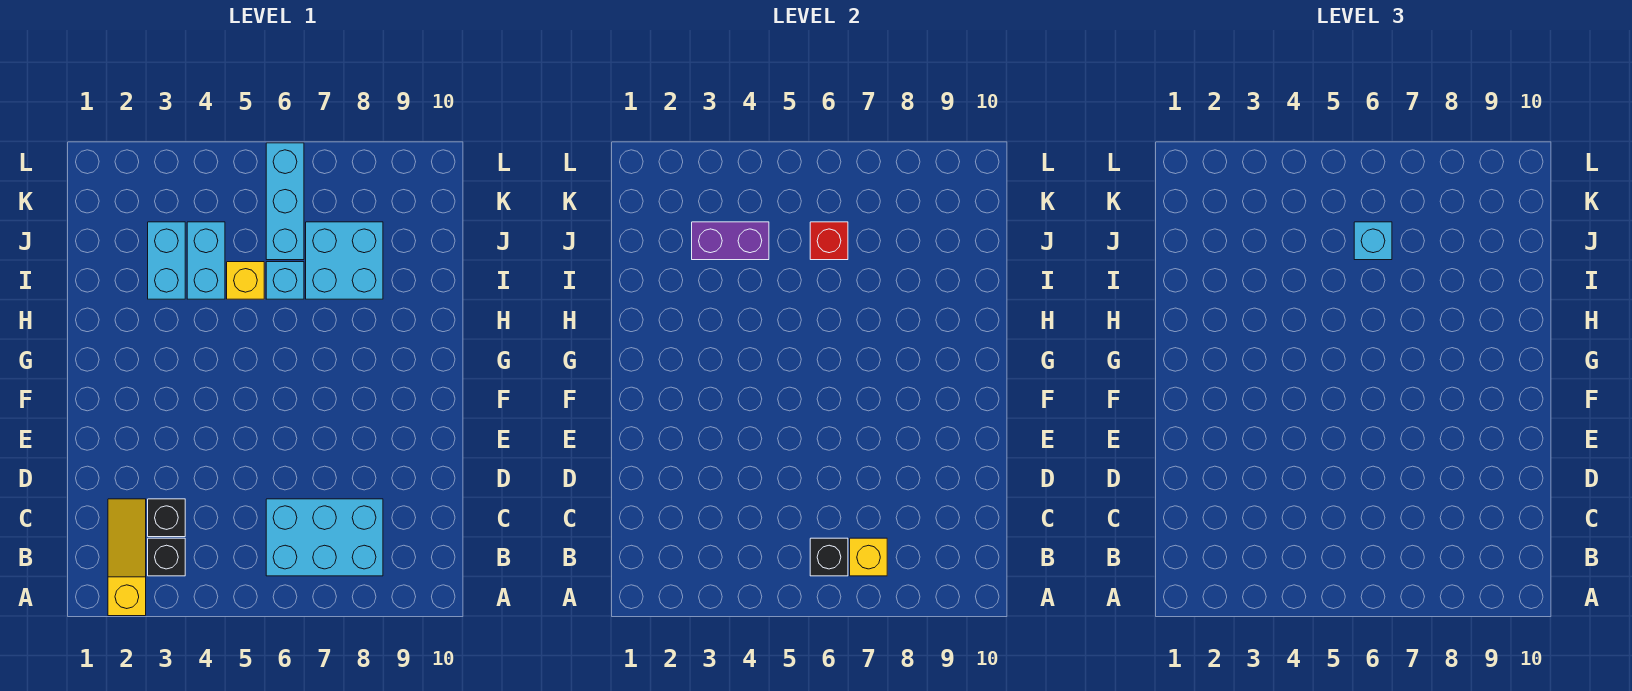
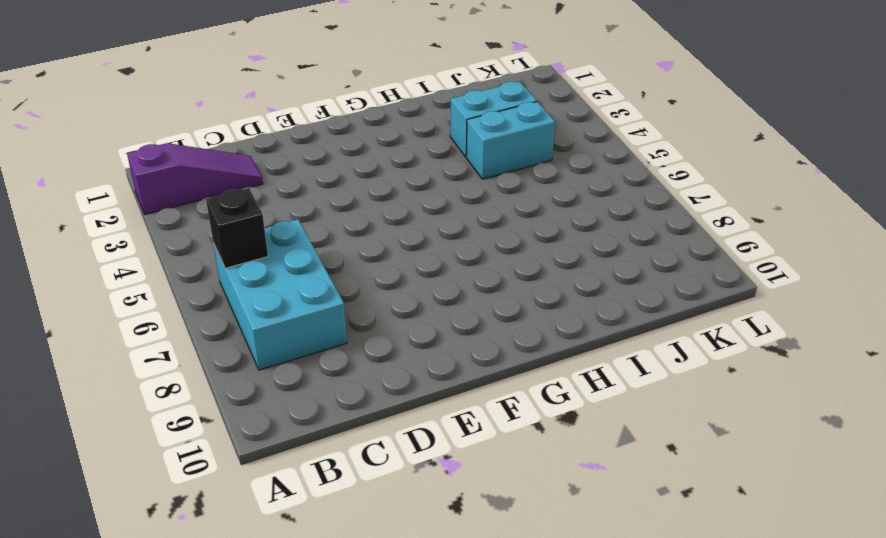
purple 1x3 slope [127,143,263,214] -> yellow 1x3 slope [108,499,146,616]
none -> black 1x1 brick [148,538,185,576]
none -> black 1x1 brick [148,499,185,537]
none -> yellow 1x1 brick [227,262,264,299]

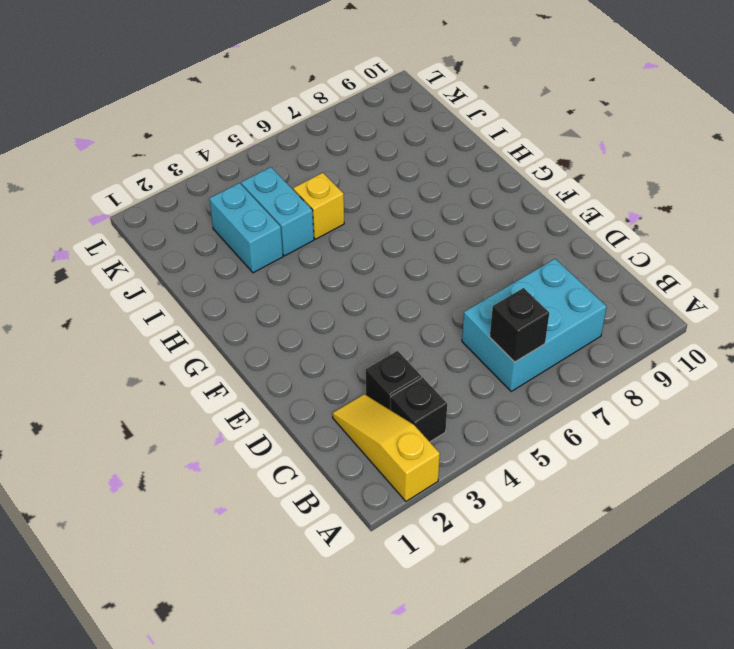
none -> cyan 1x1 brick [266,262,304,299]
none -> cyan 2x2 brick [306,222,383,299]
none -> cyan 1x3 brick [266,143,304,260]

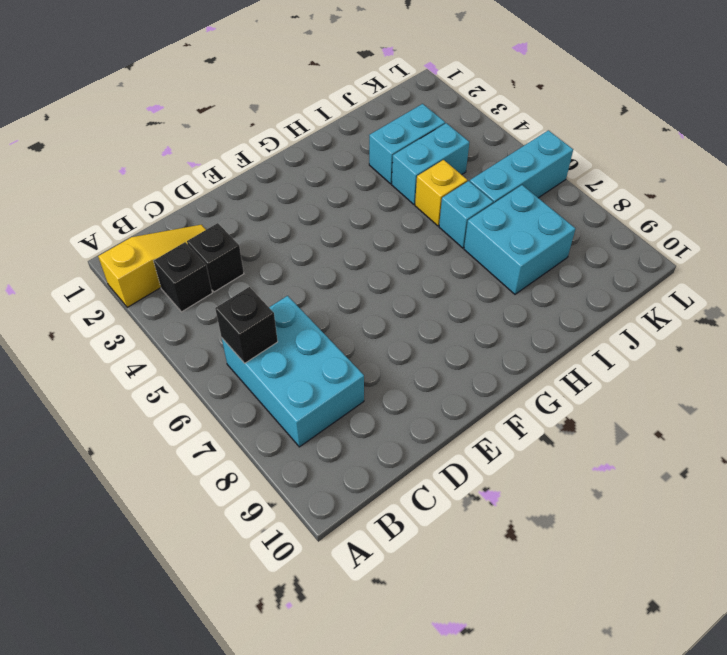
none -> yellow 1x1 brick [850,538,887,576]
none -> purple 1x2 brick [692,222,769,260]
none -> red 1x1 brick [810,222,848,260]

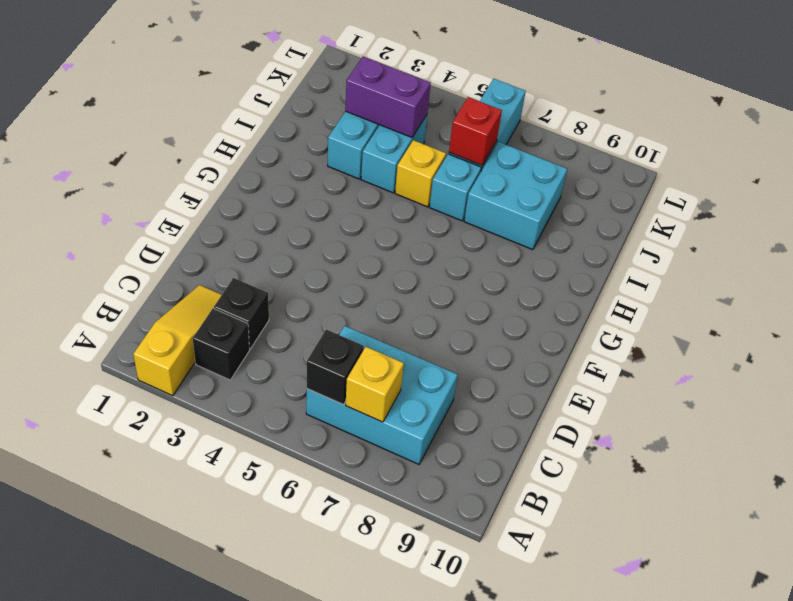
none -> cyan 1x1 brick [1354,222,1392,260]

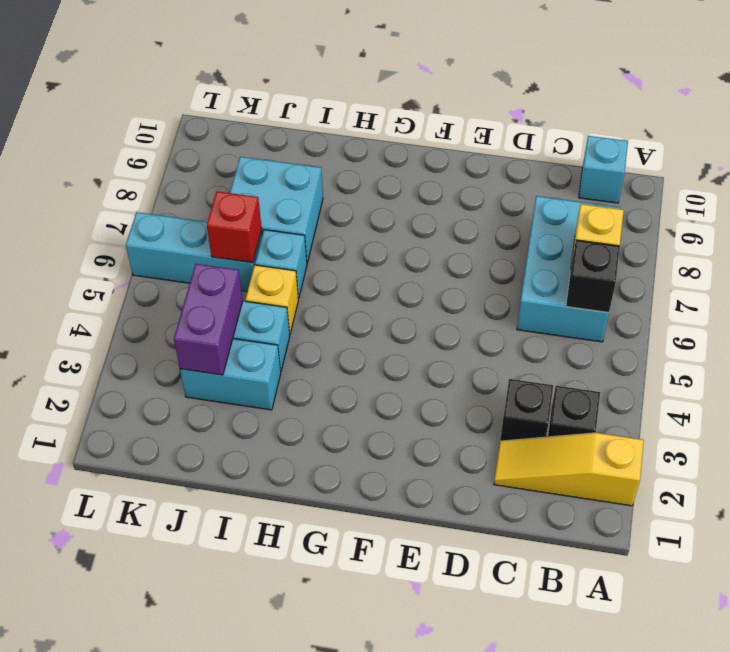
cyan 1x1 brick [579,136,628,203] -> cyan 1x1 brick moved to [1354,222,1392,260]

